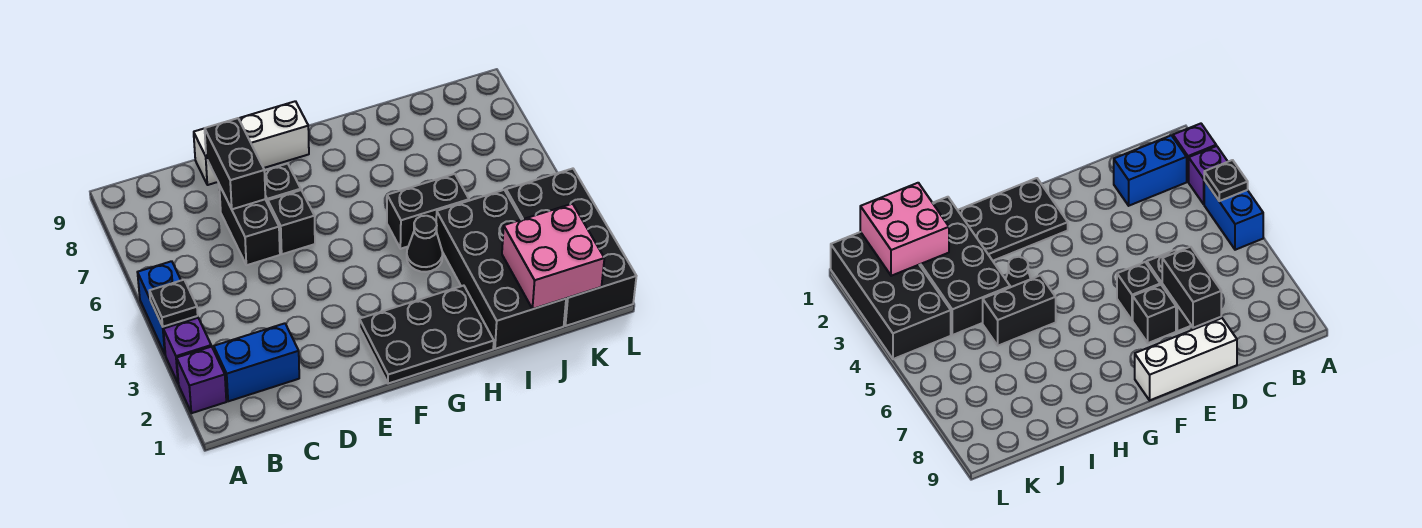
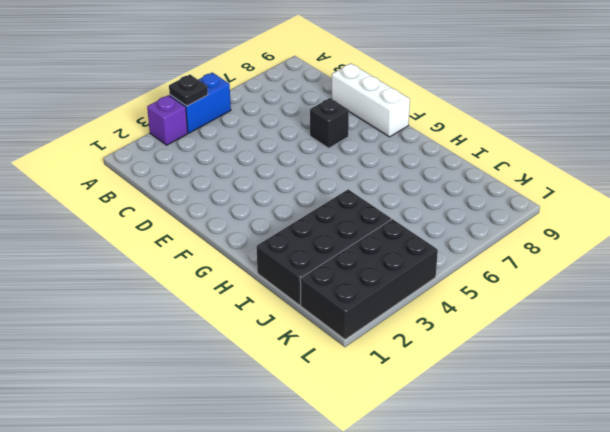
none -> purple 1x1 brick [177,346,226,413]
none -> blue 1x2 brick [214,323,299,401]
none -> black 1x2 brick [219,185,280,265]

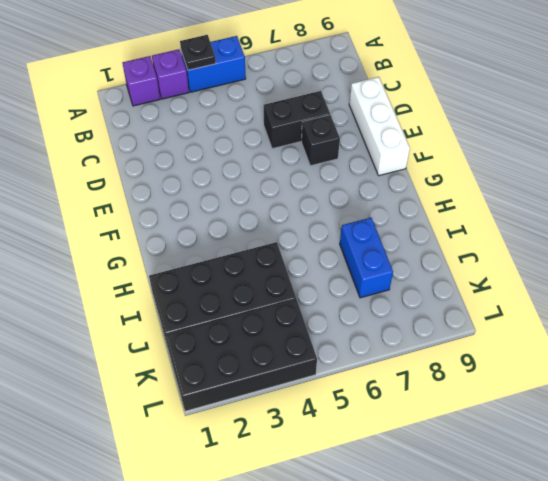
blue 1x2 brick [340,218,393,298] -> blue 1x2 brick moved to [214,323,299,401]
none -> black 1x1 brick [268,190,315,254]
none -> black 2x3 plate [359,286,494,384]
none -> black 1x1 cone [407,216,443,272]

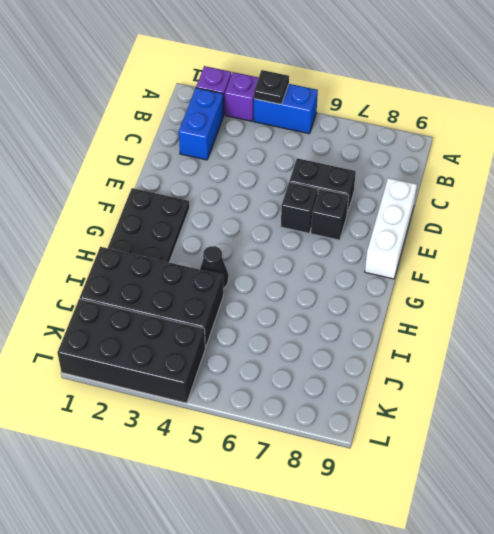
none -> black 1x2 brick [387,174,469,249]
none -> black 1x2 brick [205,118,265,209]
none -> pink 2x2 brick [502,204,604,309]

